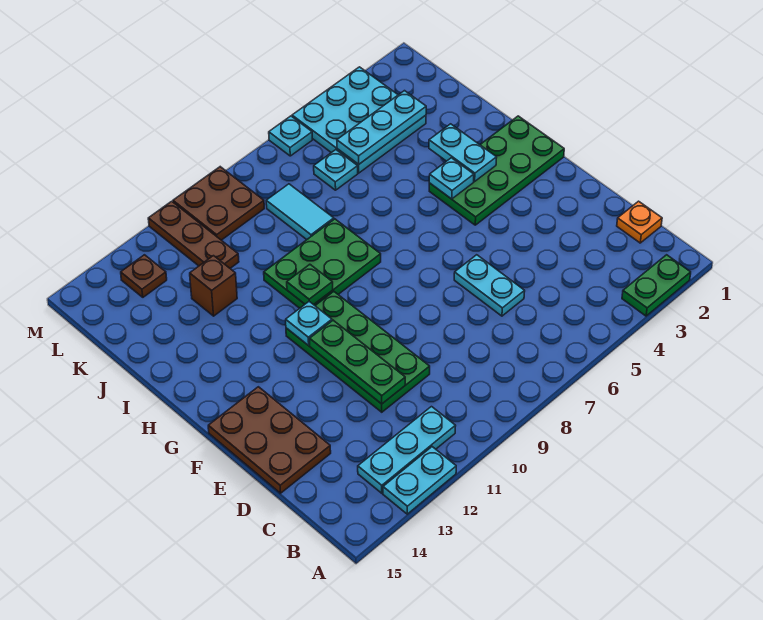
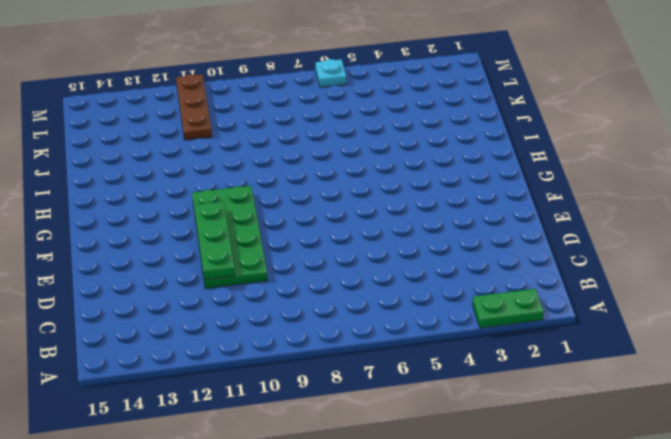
none -> cyan 1x2 plate [383,447,456,514]
none -> cyan 1x3 plate [358,407,455,493]
none -> orange 1x1 plate [617,201,662,243]

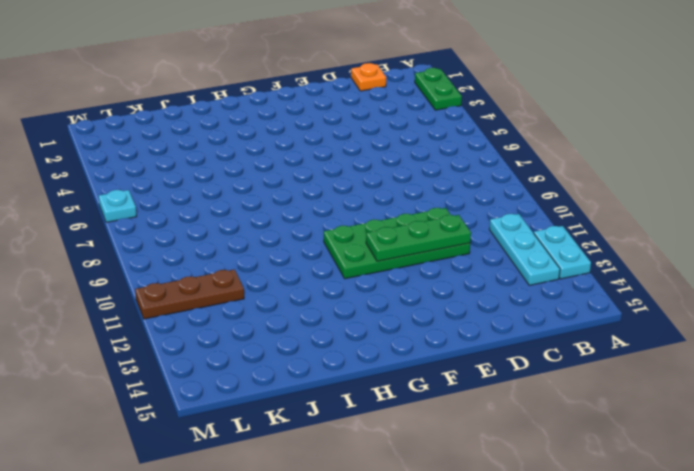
none -> cyan 1x2 plate [454,255,525,316]
none -> brown 2x3 plate [208,387,331,493]
none -> green 2x4 plate [429,116,564,225]

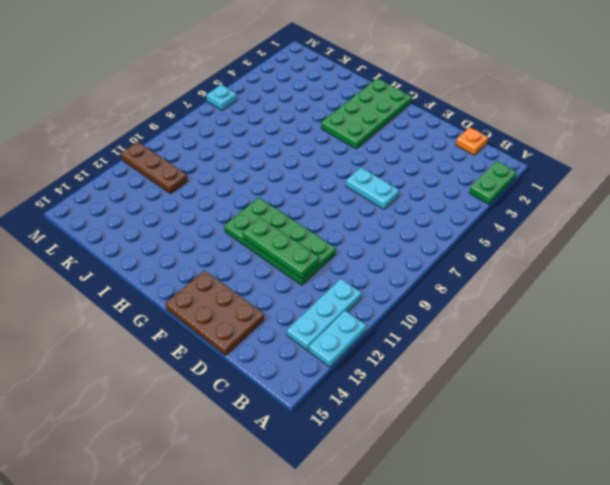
none -> green 2x3 plate [264,219,381,308]
none -> cyan 1x2 tile [266,184,334,240]
none -> brown 1x1 brick [190,256,237,316]

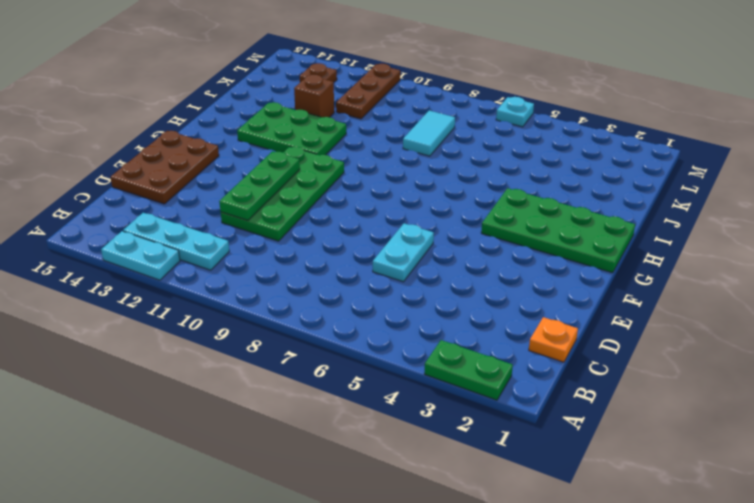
green 2x3 plate [237,102,346,155] -> green 2x3 plate moved to [264,219,381,308]
none -> cyan 3x3 plate [292,67,426,173]
none -> cyan 1x1 plate [314,150,358,190]
none -> brown 2x2 plate [173,167,264,240]

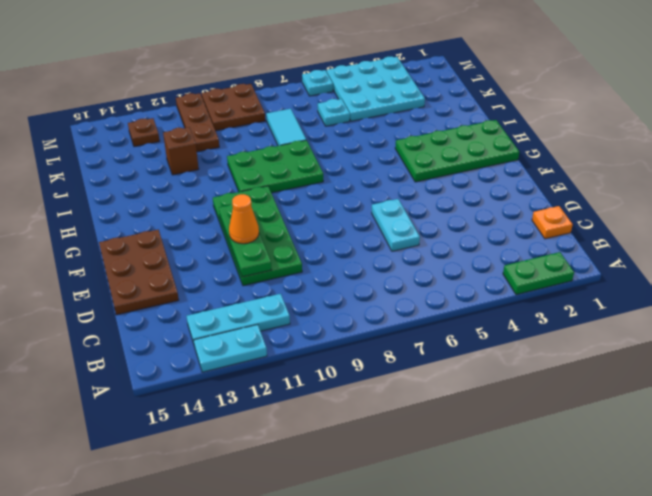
orange 1x1 cone [229,194,259,244] -> none
none -> cyan 1x1 plate [286,302,332,346]
none -> cyan 1x2 plate [429,124,497,181]
none -> cyan 1x1 plate [429,158,474,199]

